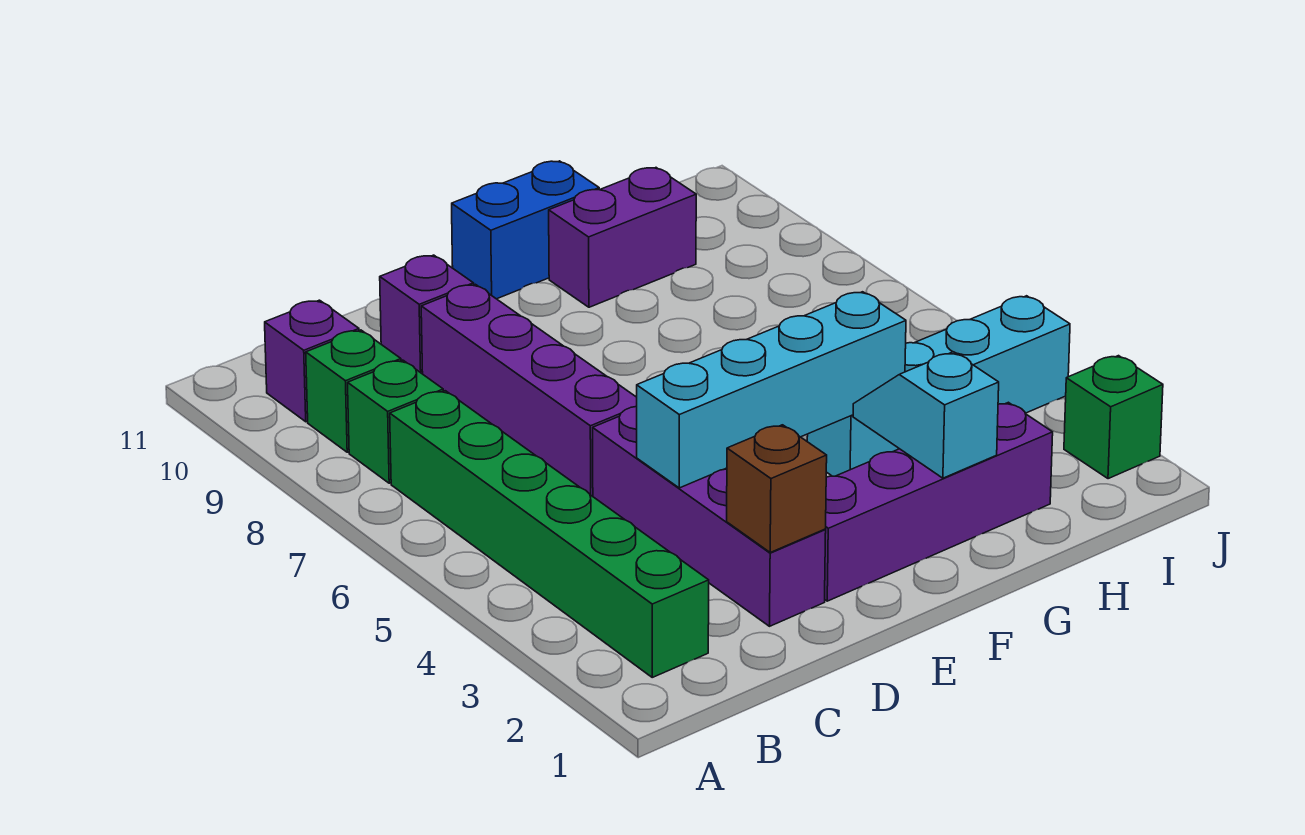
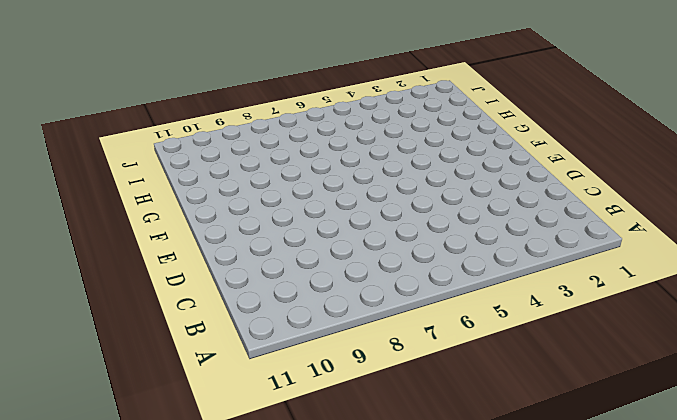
none -> green 1x6 brick [390,391,709,677]
none -> green 1x1 brick [348,360,443,483]
none -> green 1x1 brick [306,330,401,452]

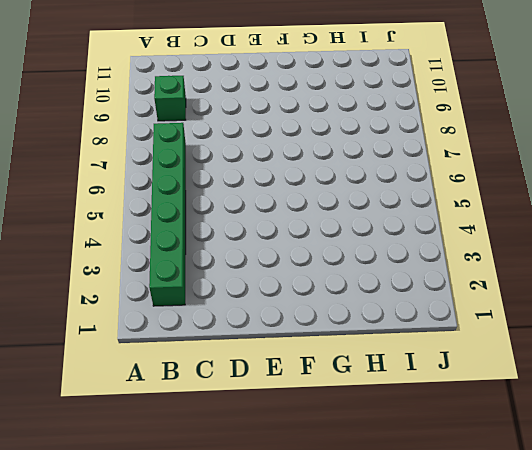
none -> green 1x1 brick [348,360,443,483]
none -> purple 1x1 brick [265,300,359,422]
none -> purple 1x4 brick [593,407,826,626]

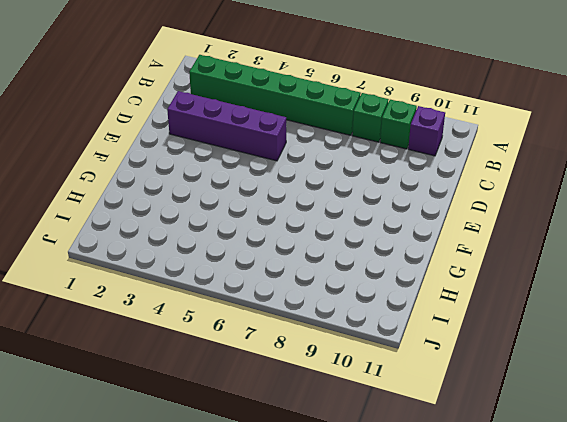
none -> purple 1x4 brick [421,284,637,496]
none -> purple 1x1 brick [380,255,474,374]
none -> purple 1x4 brick [825,402,1053,601]

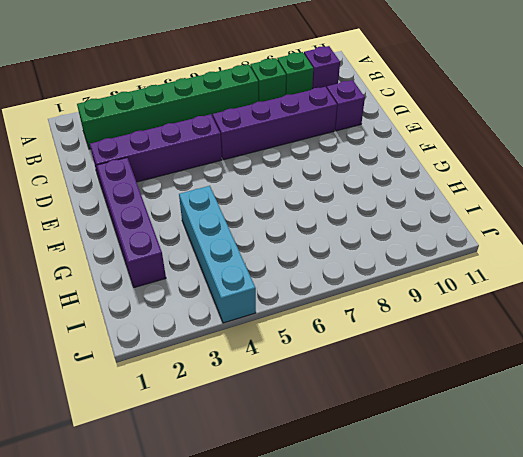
none -> blue 1x2 brick [452,161,599,299]
none -> purple 1x2 brick [549,168,696,307]
none -> green 1x1 brick [1064,356,1163,479]

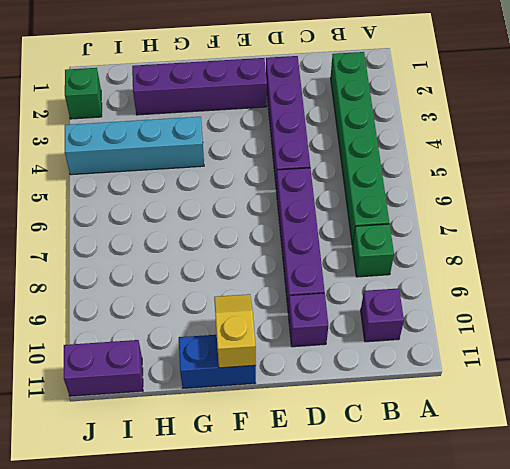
yellow 1x2 slope [214,294,256,368] -> none
purple 1x2 brick [64,340,143,396] -> purple 1x2 brick moved to [549,168,696,307]
none -> green 1x1 brick [306,330,401,452]
none -> brown 1x1 brick [727,425,827,552]
none -> cyan 1x4 brick [637,292,906,488]

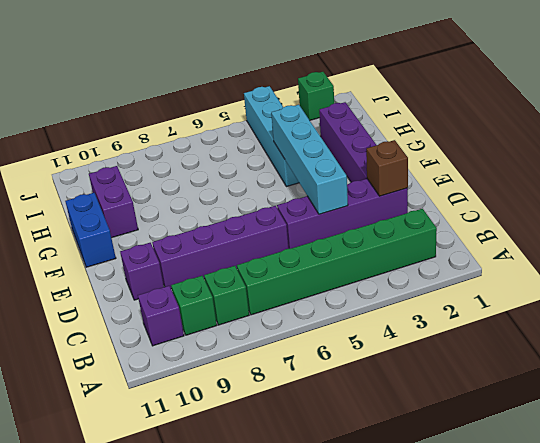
none -> cyan 1x2 slope [853,352,999,478]

